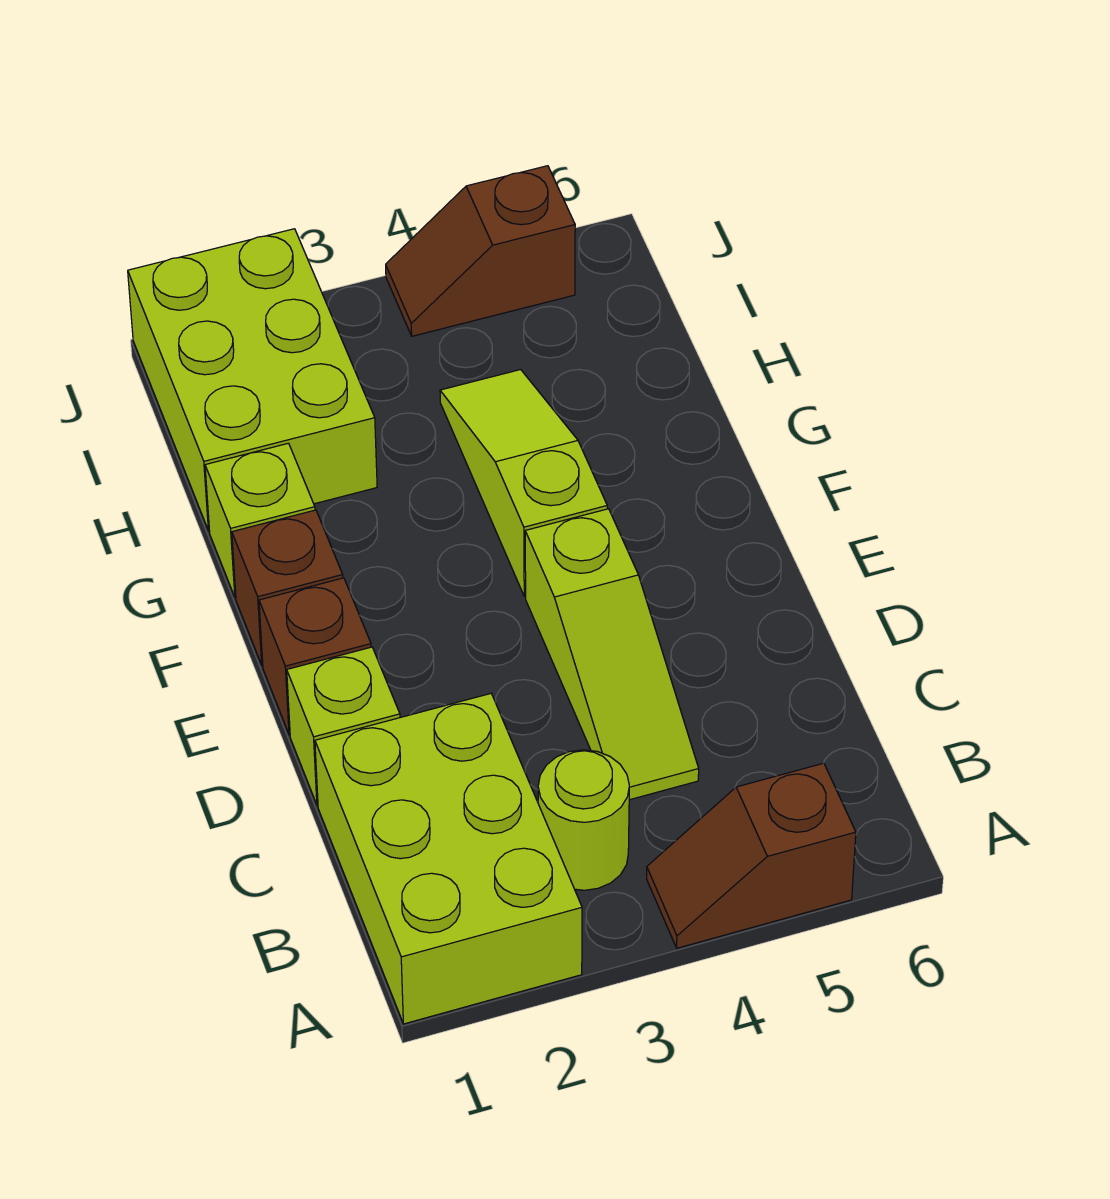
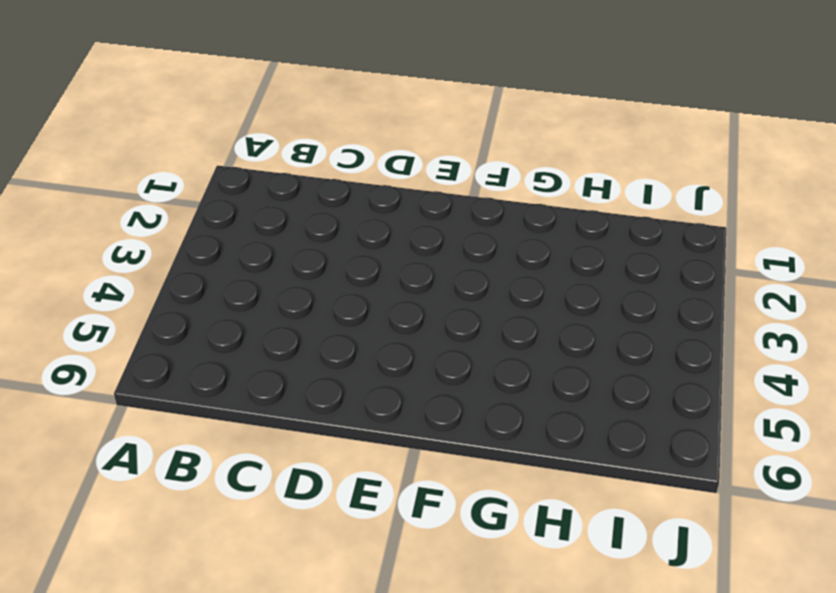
none -> lime 2x3 brick [315,694,582,1024]
none -> brown 1x2 slope [647,763,856,948]

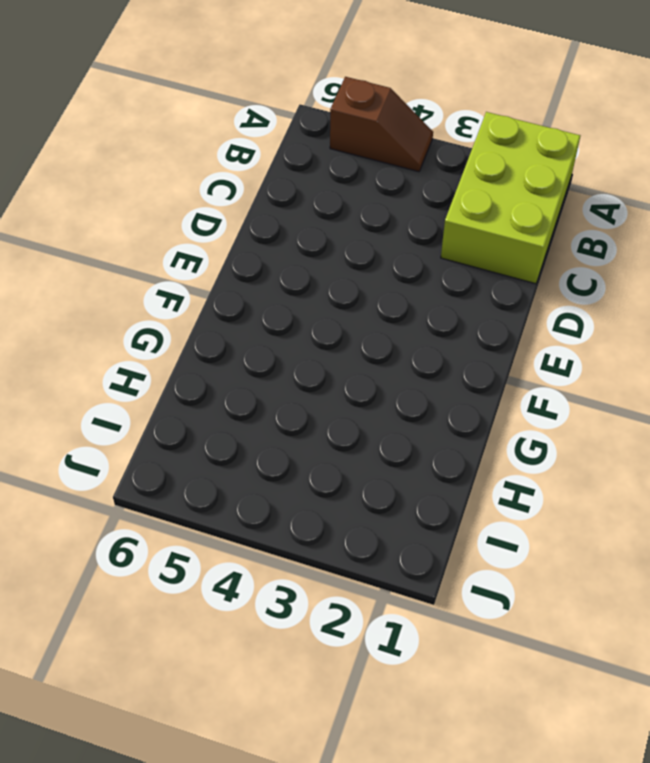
none -> lime 1x1 round brick [538,750,629,890]
none -> lime 1x3 slope [525,509,699,800]

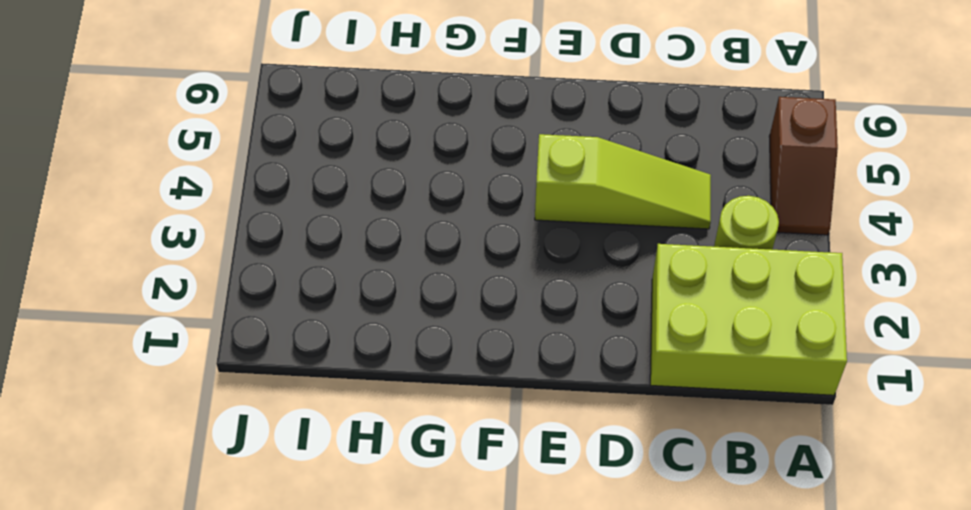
none -> lime 1x1 brick [287,647,400,805]
none -> brown 1x1 brick [259,578,371,735]

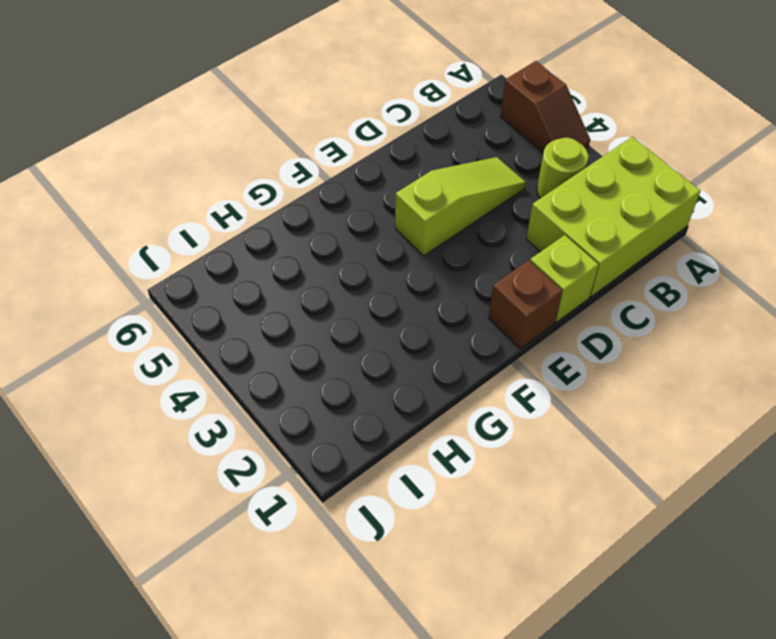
none -> brown 1x1 brick [232,510,343,666]
none -> lime 1x3 slope [440,370,607,596]

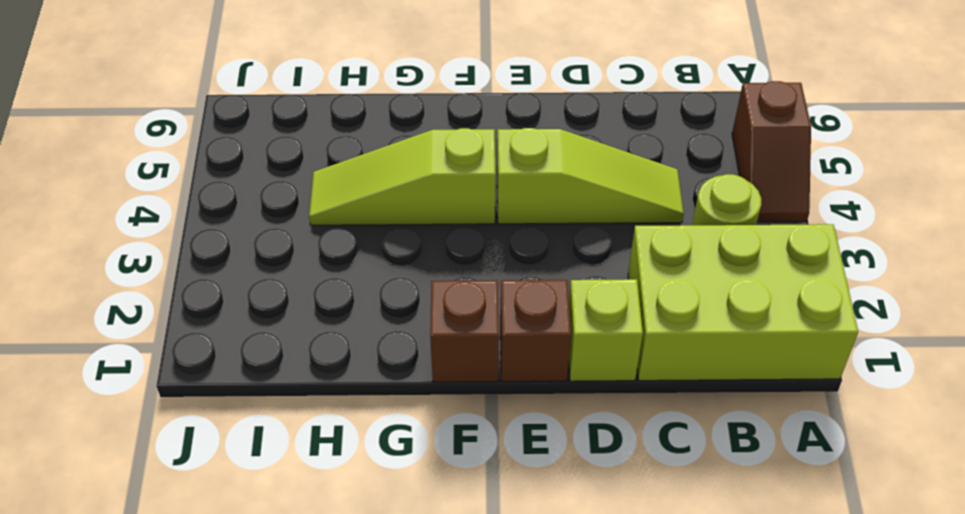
none -> lime 1x1 brick [205,443,315,598]
none -> lime 2x3 brick [128,229,377,531]

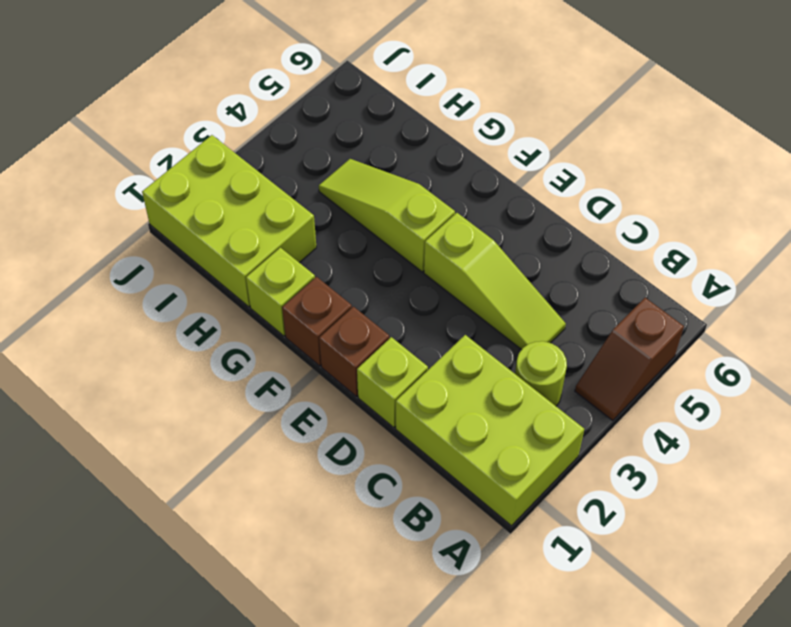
none -> brown 1x2 slope [386,166,575,336]

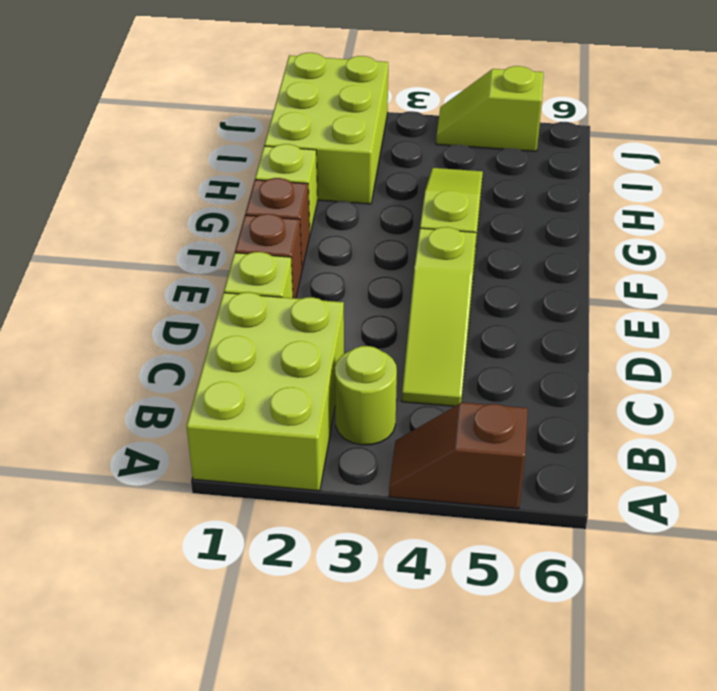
lime 1x2 slope [436,66,543,151] -> brown 1x2 slope [386,166,575,336]

